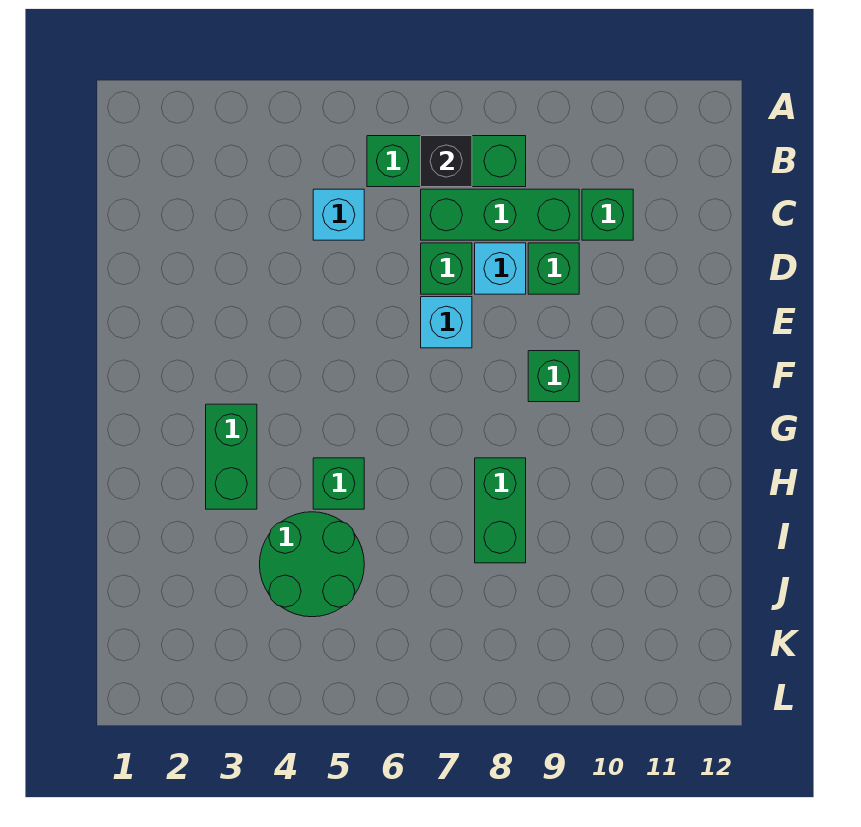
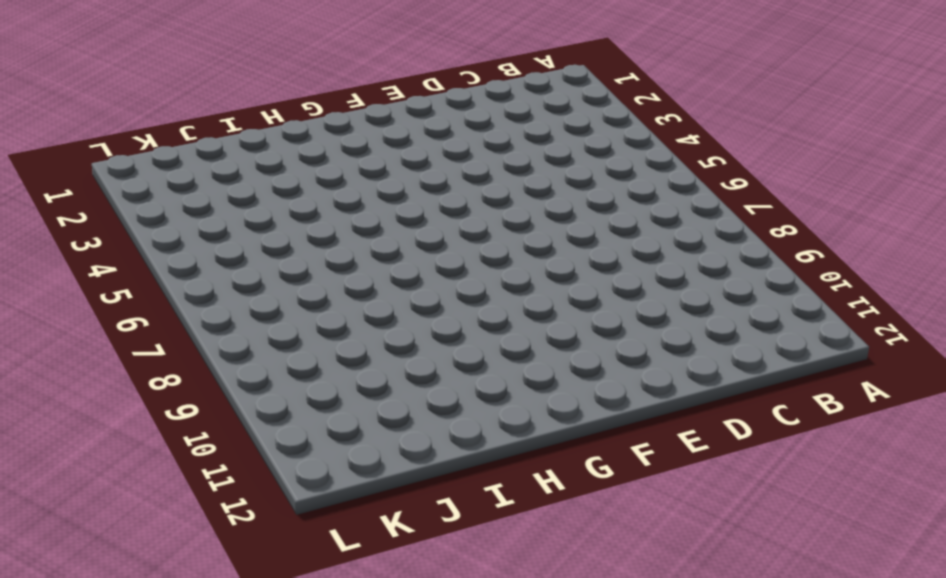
none -> green 1x3 brick [367,136,526,187]
none -> cyan 1x1 brick [313,189,364,240]
none -> green 1x3 brick [421,189,579,240]

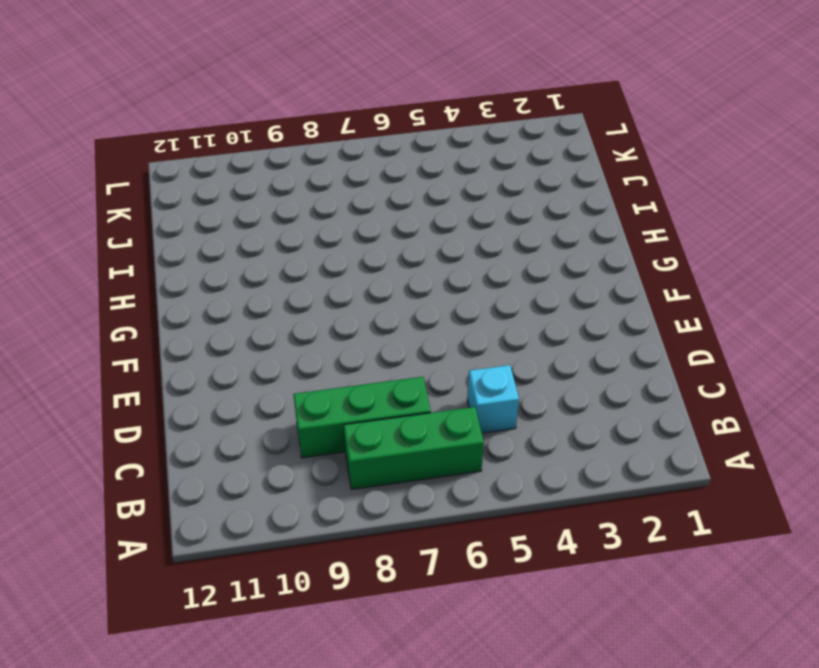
none -> green 1x1 brick [582,189,633,240]
none -> green 1x1 brick [421,243,472,294]
none -> cyan 1x1 brick [475,243,526,294]

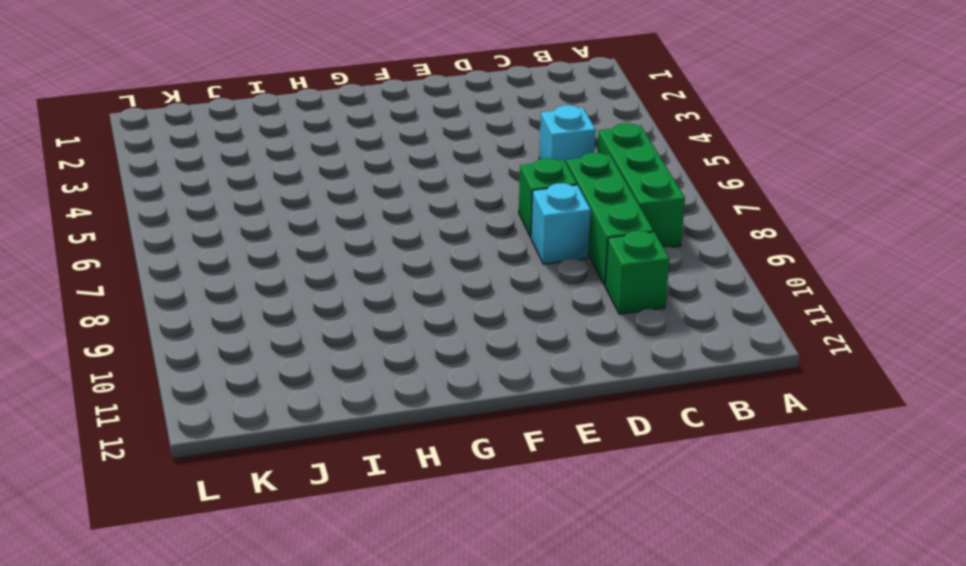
none -> green 1x1 brick [528,243,579,294]
none -> cyan 1x1 brick [421,297,472,348]
none -> green 1x1 brick [528,351,579,402]

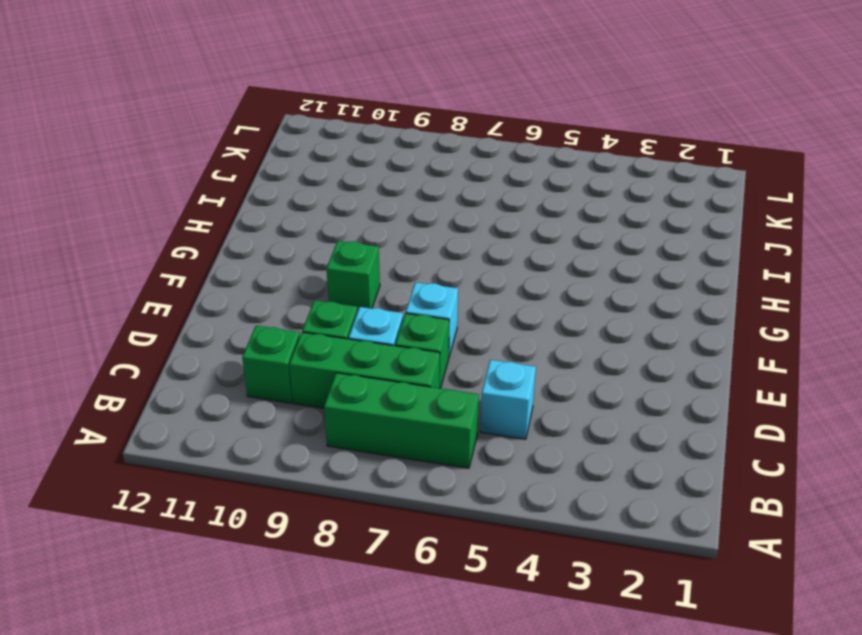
none -> green 1x2 brick [206,404,257,509]
none -> green 1x1 brick [313,458,364,509]
none -> green 1x2 brick [475,458,526,563]

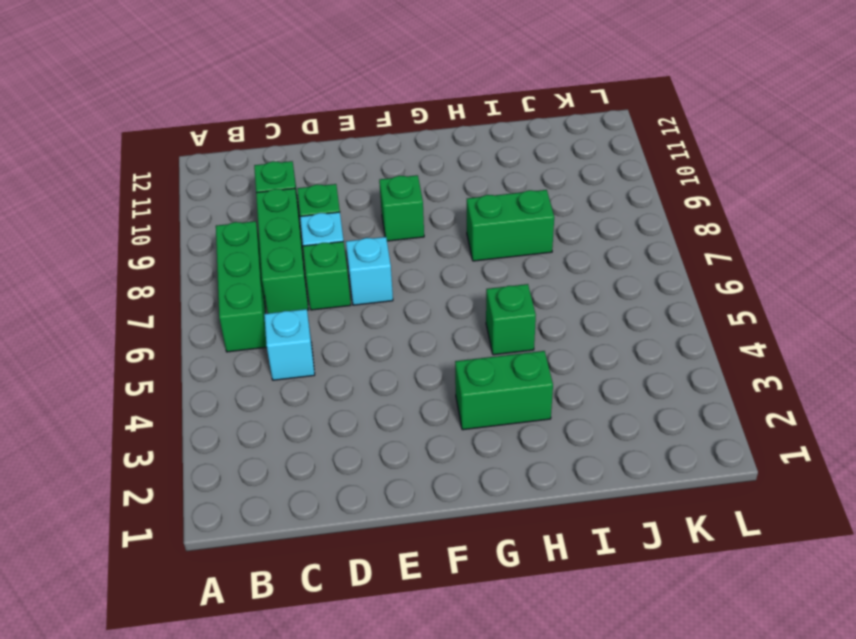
none -> green 2x2 round brick [259,512,364,617]
none -> black 1x1 brick [421,136,472,187]

